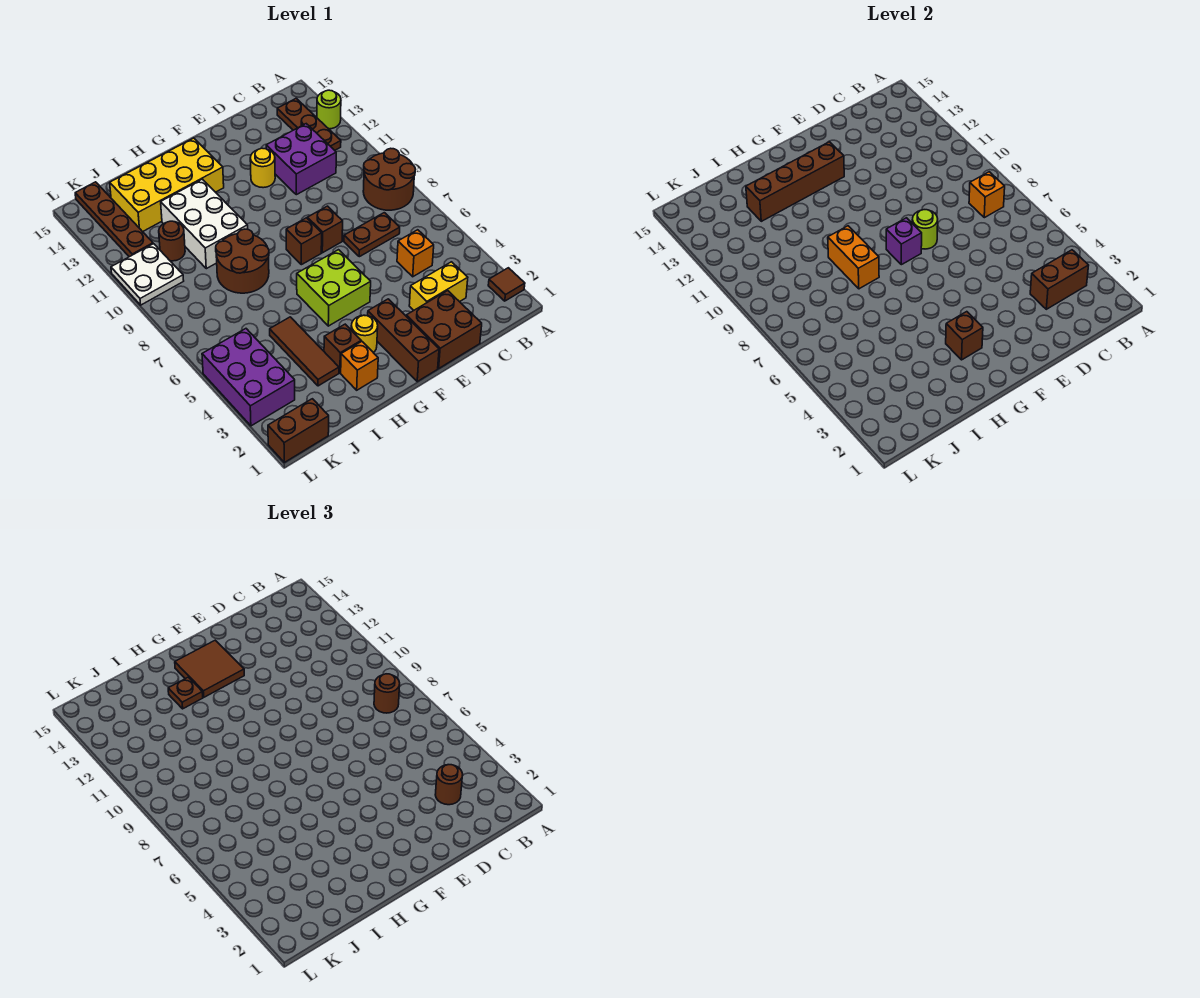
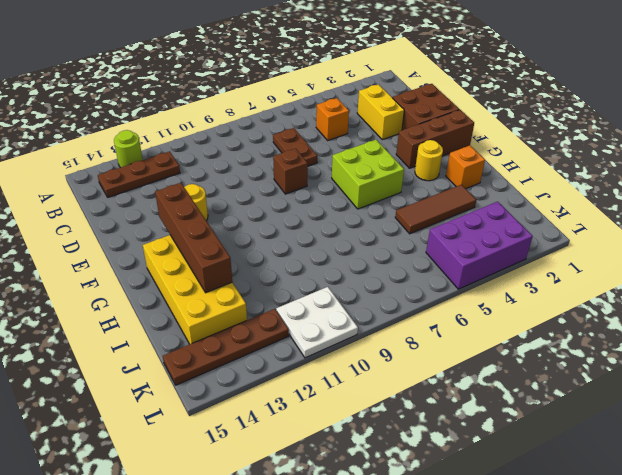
none -> brown 1x1 tile [488,268,525,301]
none -> brown 2x2 round brick [363,148,415,210]
none -> purple 2x2 brick [266,124,336,195]
none -> brown 1x1 brick [286,218,322,265]

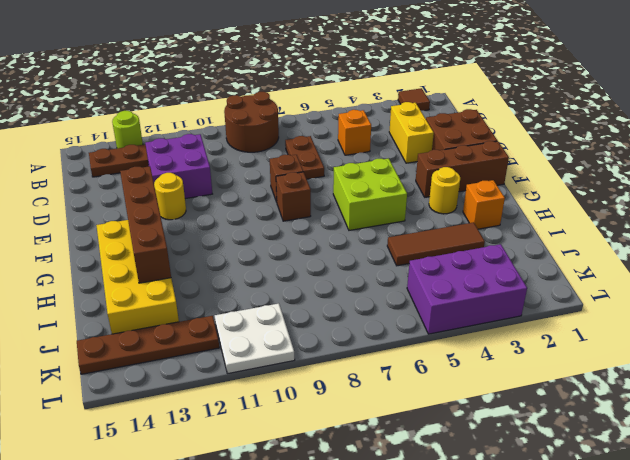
none -> brown 1x1 brick [324,324,361,373]
none -> brown 2x2 round brick [216,229,269,293]
none -> white 2x3 brick [161,179,248,269]
none -> brown 1x1 round brick [159,221,185,261]

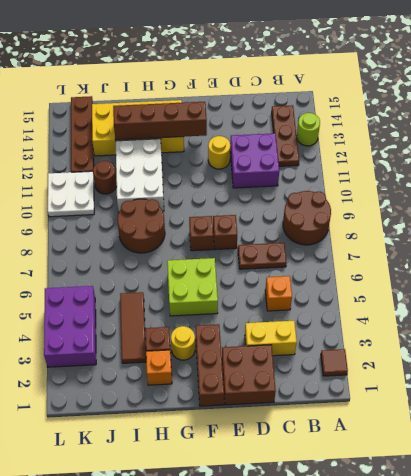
none -> brown 1x2 brick [268,399,329,462]
none -> brown 1x2 brick [1030,250,1089,309]
none -> orange 1x1 brick [969,172,1005,218]
none -> lime 1x1 round brick [912,210,938,249]

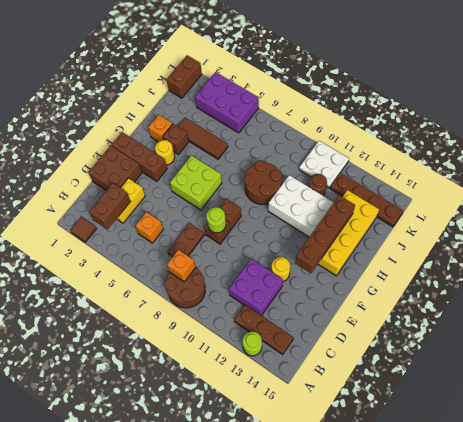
none -> purple 1x1 brick [886,218,922,265]
none -> brown 1x1 brick [946,312,983,360]
none -> orange 1x2 brick [828,226,879,289]
none -> brown 1x1 round brick [374,674,400,713]

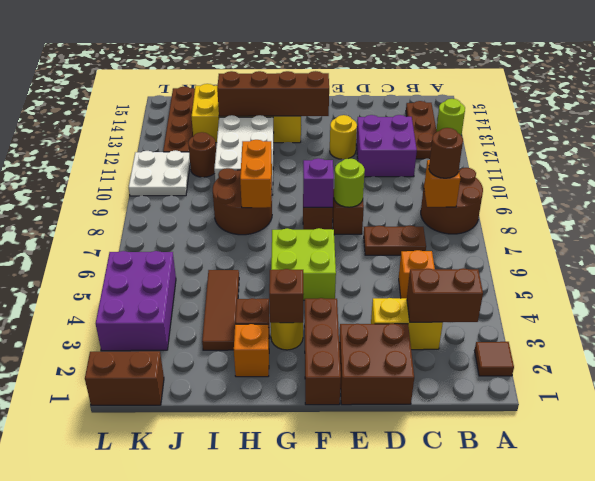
none -> brown 1x1 round brick [435,765,463,805]
none -> brown 2x2 tile [175,640,244,697]
none -> brown 1x1 plate [168,677,203,709]

